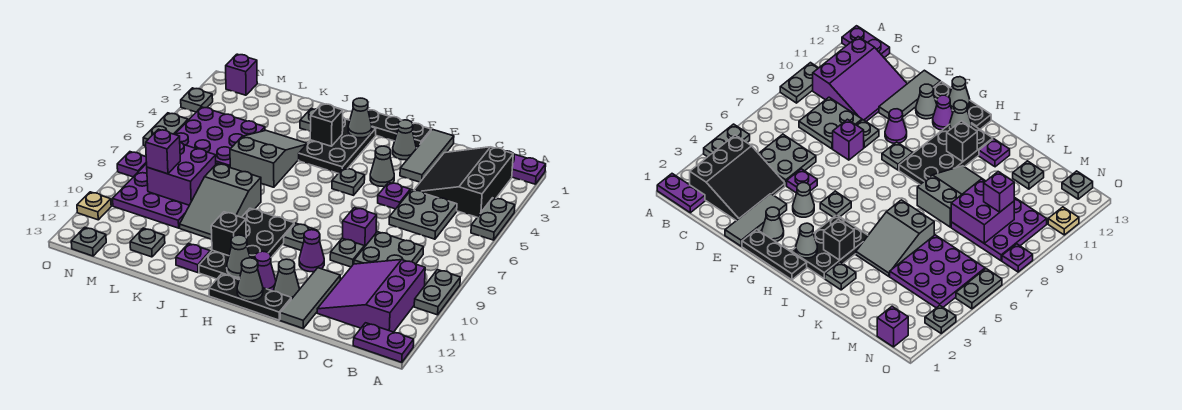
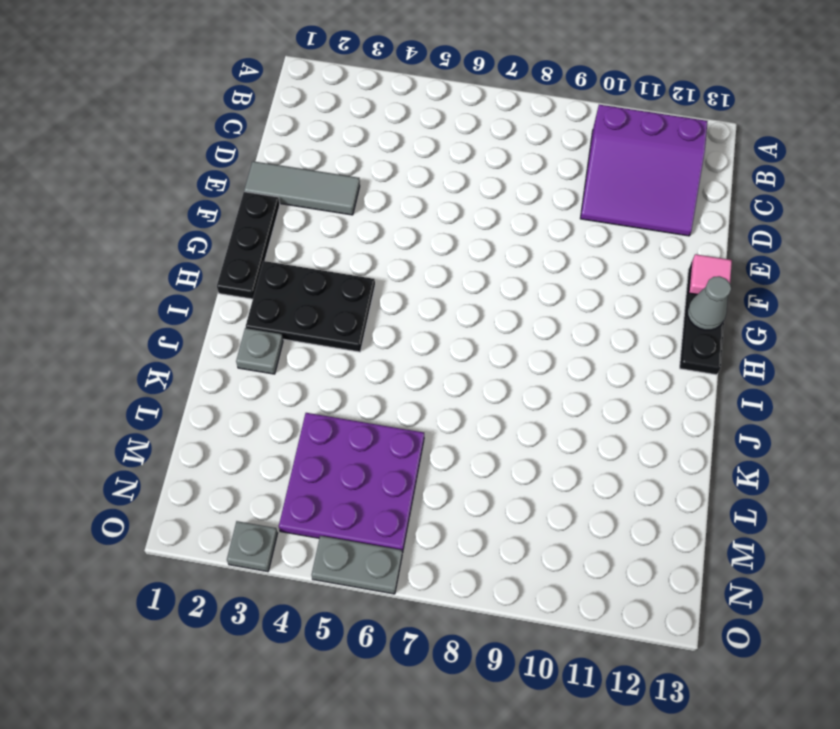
pink 1x1 tile [689,254,732,294] -> none
none -> purple 1x2 plate [506,151,546,184]
none -> grey 1x2 plate [471,198,515,240]
none -> grey 1x2 plate [414,270,460,315]
none -> purple 1x2 plate [353,323,414,362]

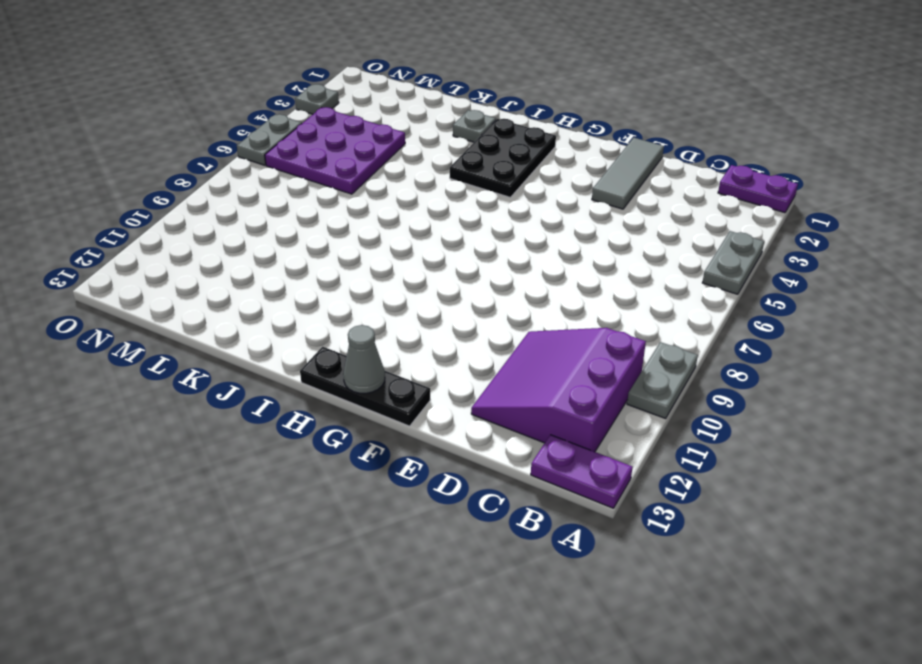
none -> black 3x3 slope [414,147,513,217]
none -> grey 2x2 plate [389,190,457,239]
none -> grey 2x2 plate [354,232,424,264]
none -> purple 1x1 plate [378,182,410,209]

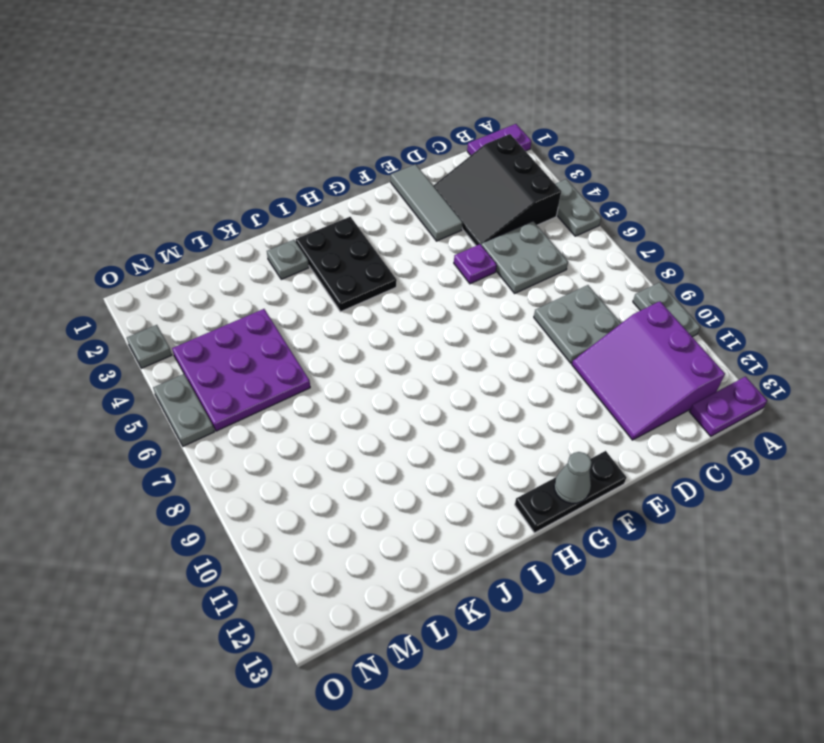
none -> purple 1x1 brick [343,208,377,247]
none -> grey 1x1 plate [330,238,364,267]
none -> grey 1x3 tile [280,268,340,328]
none -> black 1x3 plate [368,110,431,148]

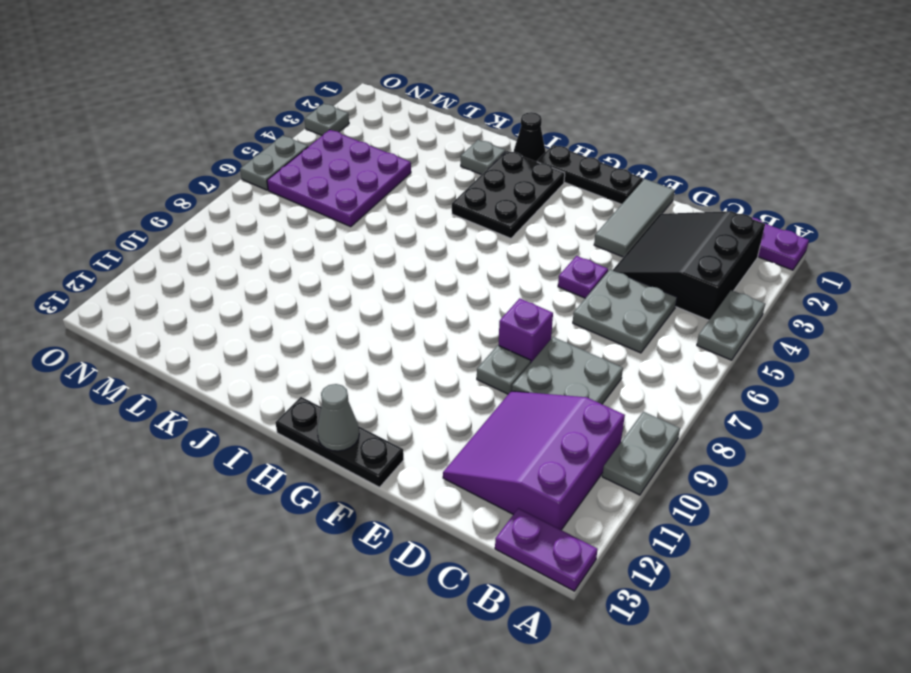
black 1x1 cone [514,112,546,162] -> none
none -> grey 1x3 tile [280,268,340,328]
none -> grey 1x1 cone [393,120,416,160]
none -> grey 1x1 cone [370,146,394,187]
none -> purple 1x1 cone [299,230,324,272]

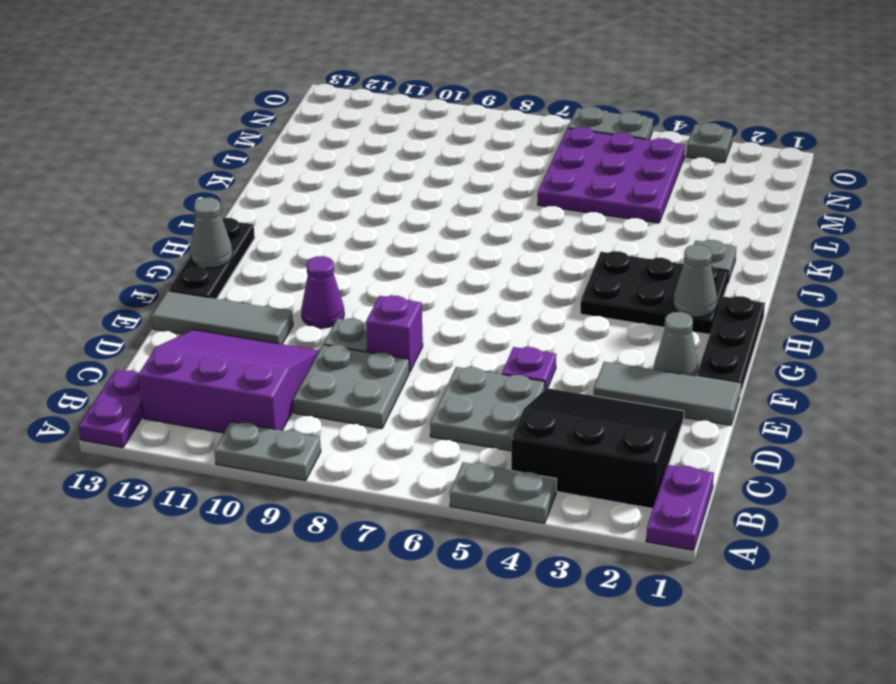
none -> grey 1x1 cone [370,146,394,187]
none -> grey 1x1 cone [274,259,299,299]
none -> grey 1x1 plate [332,168,365,195]
none -> grey 1x1 plate [284,223,317,250]

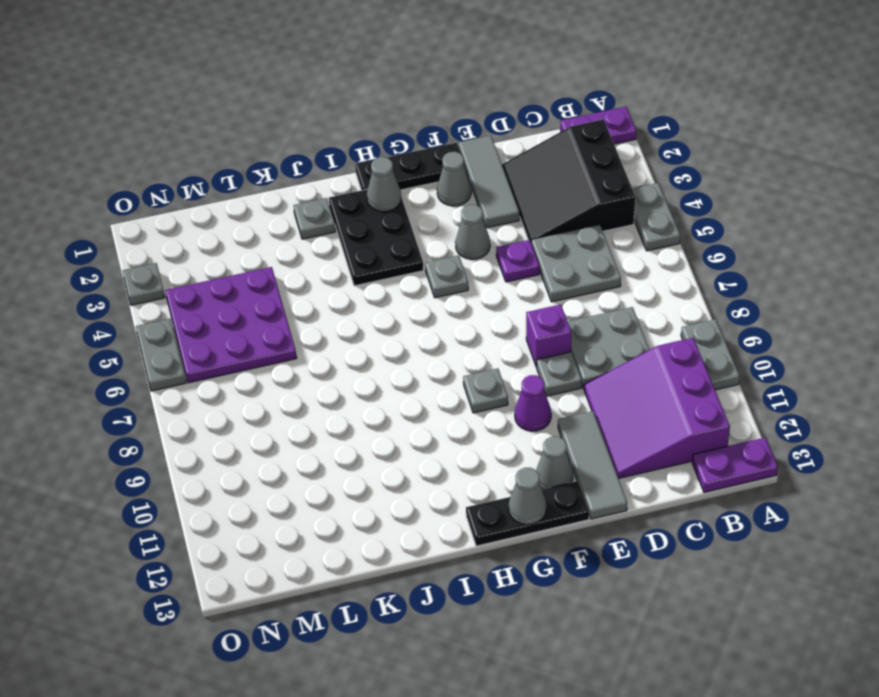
none -> purple 1x1 cone [255,251,276,291]
none -> black 2x4 plate [199,208,294,280]
none -> grey 2x3 slope [230,131,307,187]
none -> grey 2x3 slope [180,164,261,239]

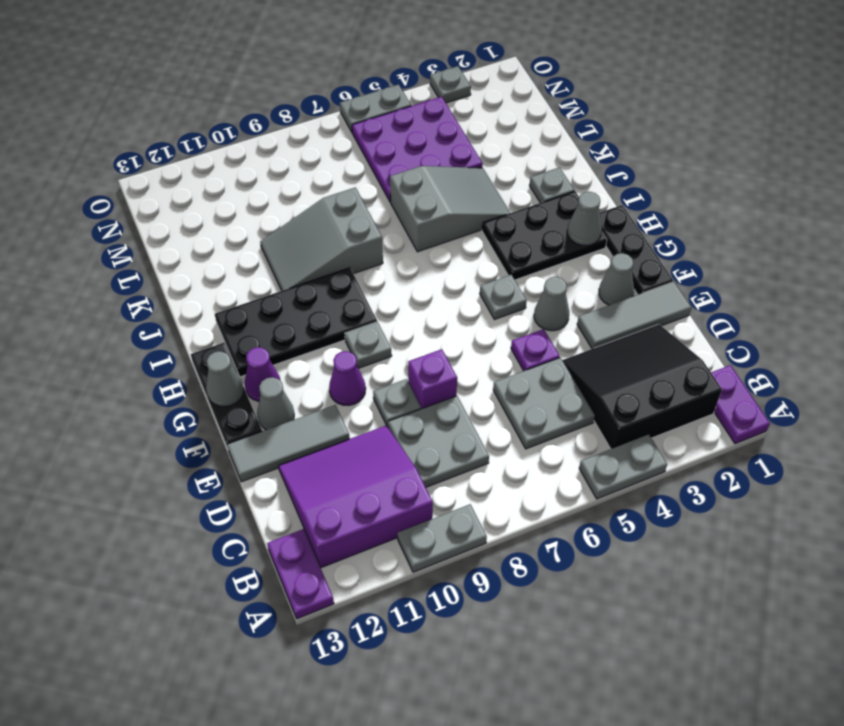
none -> purple 1x1 plate [176,243,210,273]
none -> purple 3x3 plate [113,163,189,228]
none -> grey 1x1 plate [130,228,165,257]
none -> purple 1x1 brick [226,54,257,95]

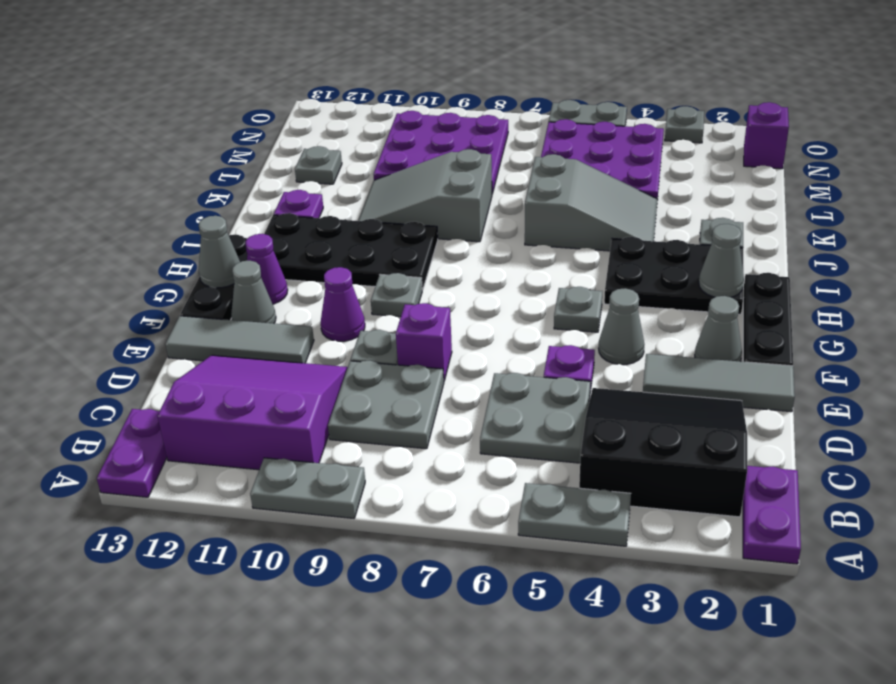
none -> grey 1x1 plate [71,227,106,256]
none -> purple 1x1 plate [117,152,147,177]
none -> tan 1x1 plate [77,192,111,220]
none -> grey 1x1 cone [227,235,250,277]

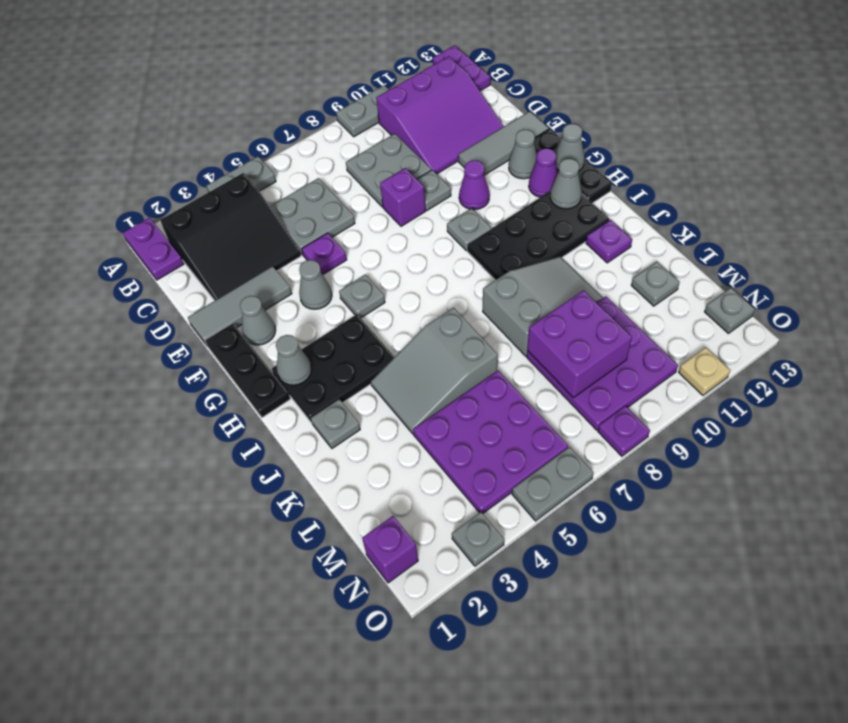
none -> black 1x1 brick [310,104,343,146]
none -> black 1x1 brick [211,212,246,256]
none -> purple 1x1 brick [146,129,180,174]

